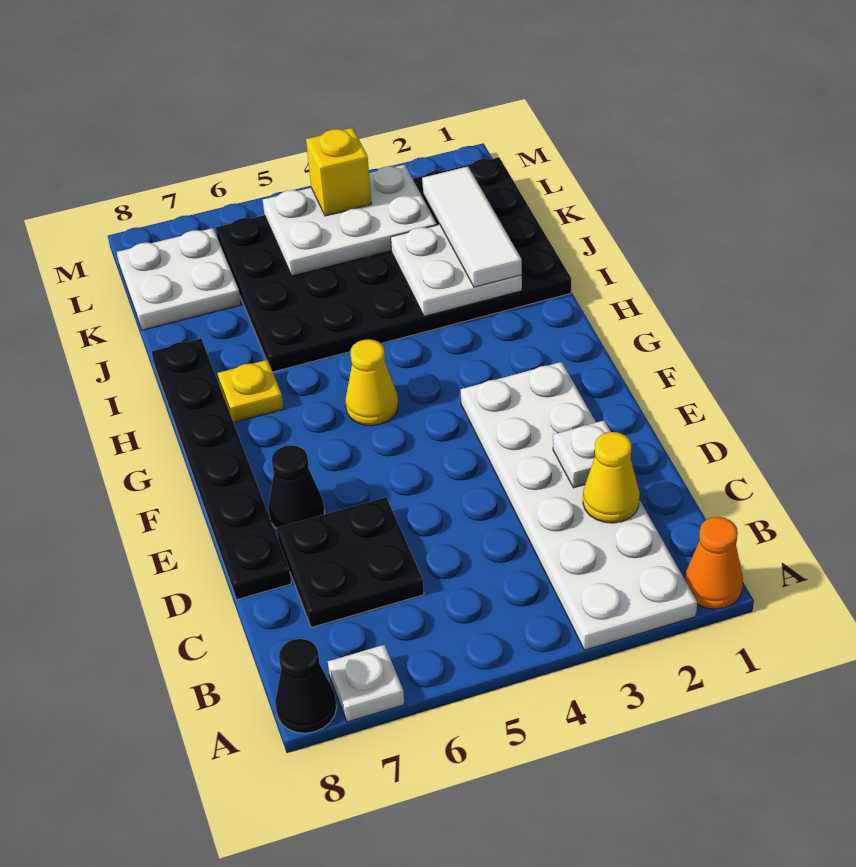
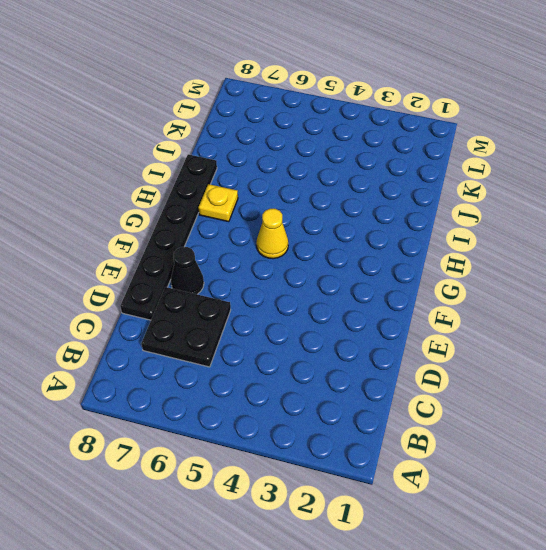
none -> orange 1x1 cone [685,517,743,609]
none -> white 2x6 plate [461,362,697,650]
none -> white 1x1 plate [328,645,404,722]

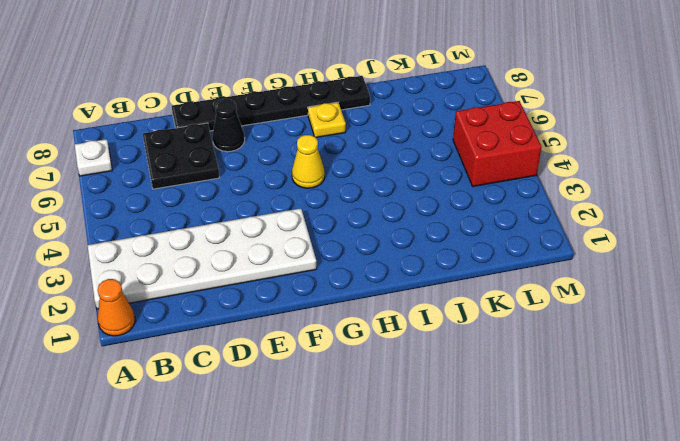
red 2x2 brick [453,101,542,186] -> black 4x6 plate [216,157,571,372]
none -> black 1x1 cone [275,639,337,733]
none -> white 2x2 plate [117,228,241,330]
none -> yellow 1x1 cone [583,432,640,523]

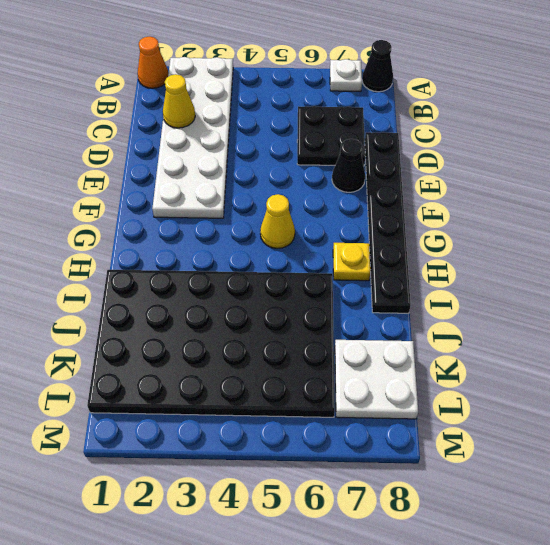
none -> white 1x1 plate [553,420,611,488]
none -> white 2x2 plate [391,225,522,316]
none -> white 2x3 plate [263,165,437,276]

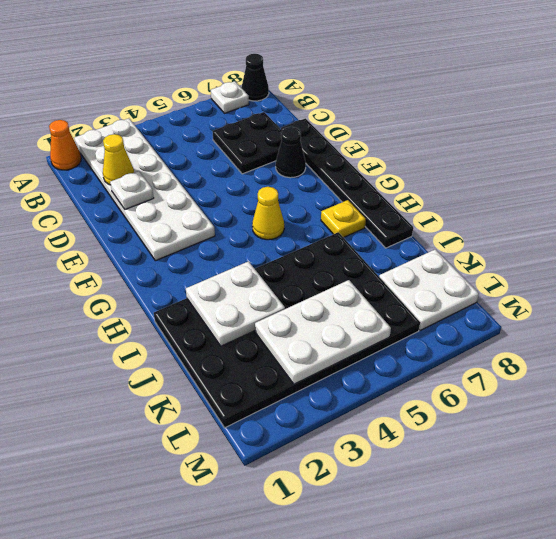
none -> white 1x3 tile [422,167,522,287]
none -> yellow 1x1 brick [306,128,371,216]

